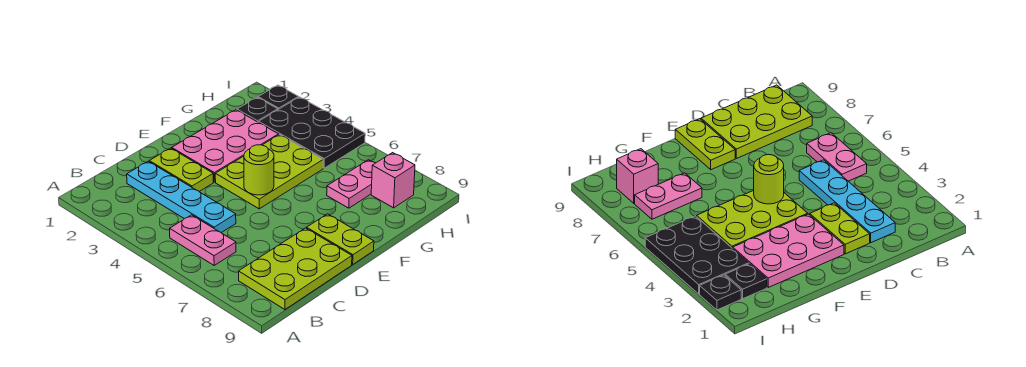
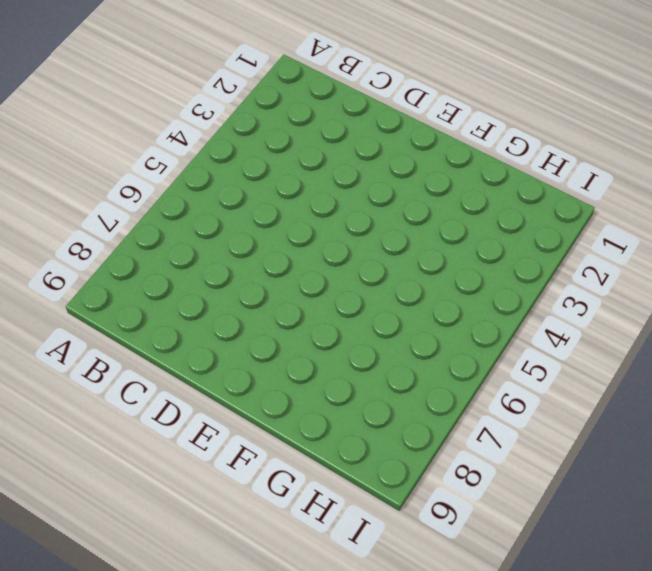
none -> pink 1x2 plate [170,215,236,265]
none -> lime 2x3 plate [239,228,352,309]
none -> cyan 1x4 plate [127,161,236,233]

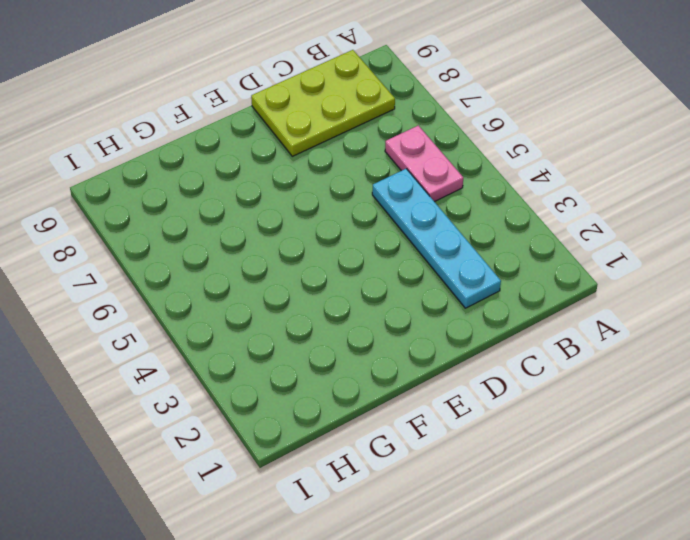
none -> lime 1x2 plate [149,148,213,191]
none -> pink 2x3 plate [172,110,279,182]
none -> lime 2x3 plate [215,135,323,209]

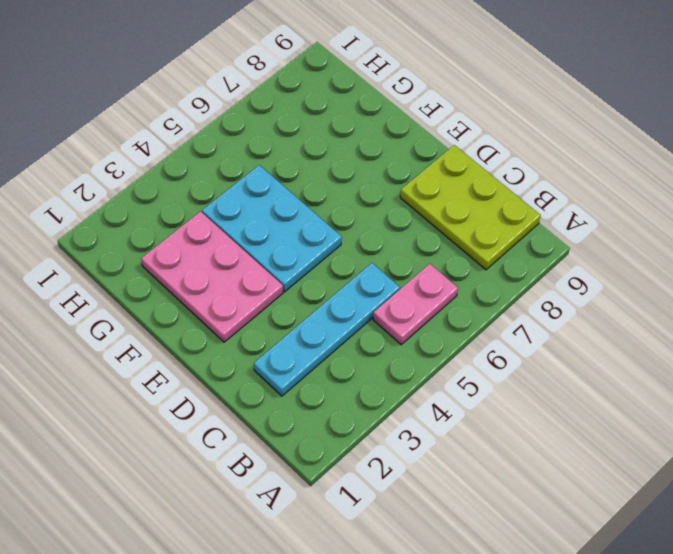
cyan 2x3 plate [202,165,342,292] -> lime 2x3 plate [215,135,323,209]
none -> lime 1x2 plate [149,148,213,191]
none -> lime 1x2 plate [307,214,374,264]
none -> pink 1x2 plate [327,160,375,208]

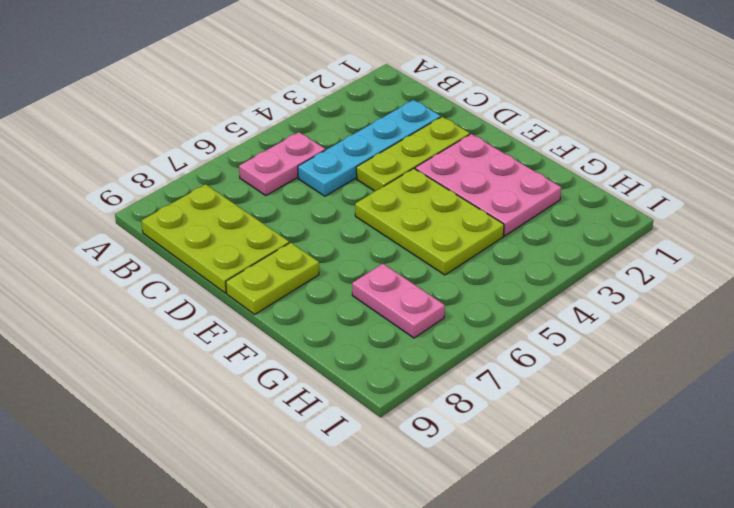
lime 1x3 plate [356,117,470,191] -> lime 1x2 plate [149,148,213,191]
none -> black 1x1 plate [237,97,278,122]
none -> black 2x3 plate [259,97,365,168]
none -> pink 1x1 brick [371,153,415,208]

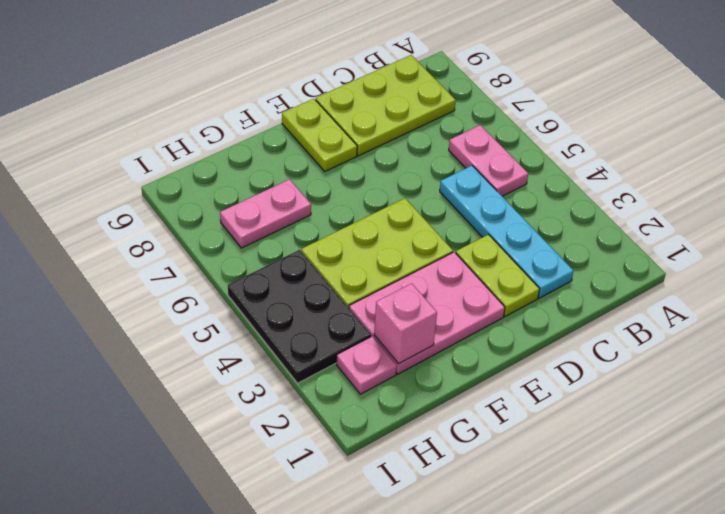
pink 1x1 brick [374,284,437,364] -> pink 1x1 brick moved to [371,153,415,208]
pink 1x1 plate [336,336,397,394] -> black 1x1 plate [237,97,278,122]
none -> black 1x1 plate [258,85,299,110]
none -> lime 1x1 round brick [244,145,274,195]

